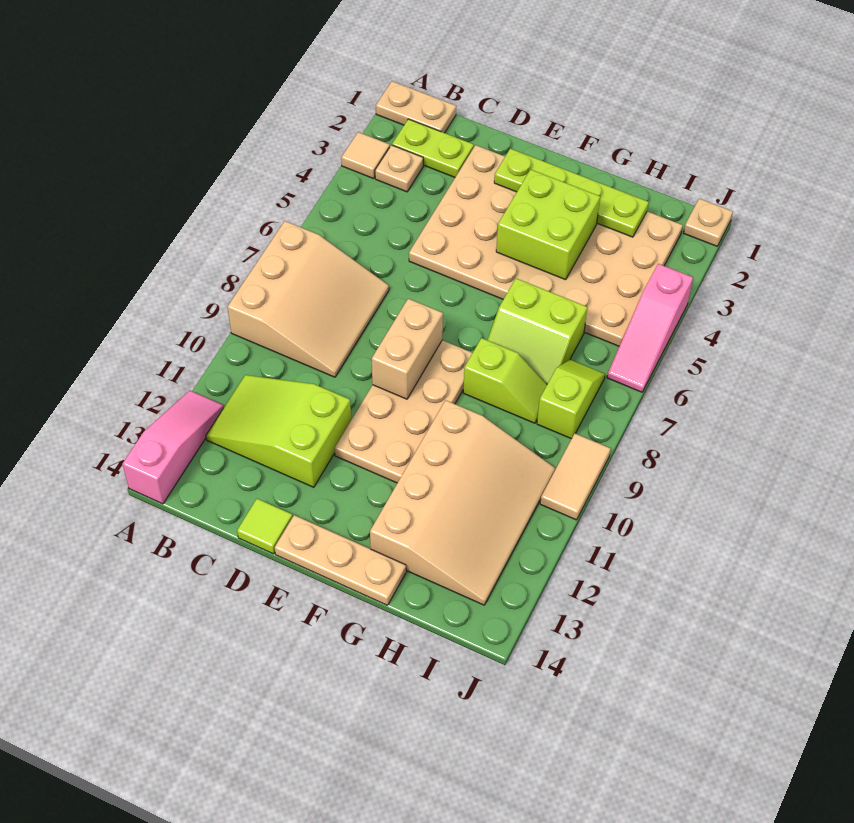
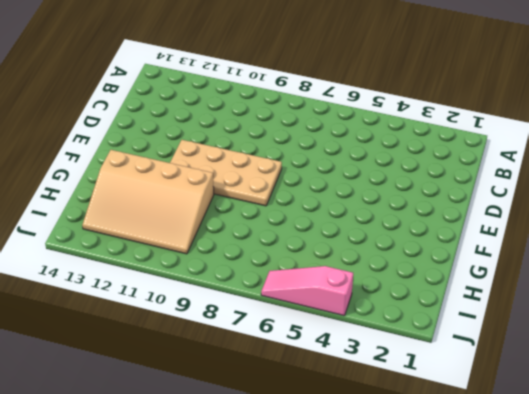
none -> tan 1x2 plate [376,81,456,133]
none -> tan 1x1 tile [341,132,390,179]
none -> tan 3x3 slope [228,221,389,377]

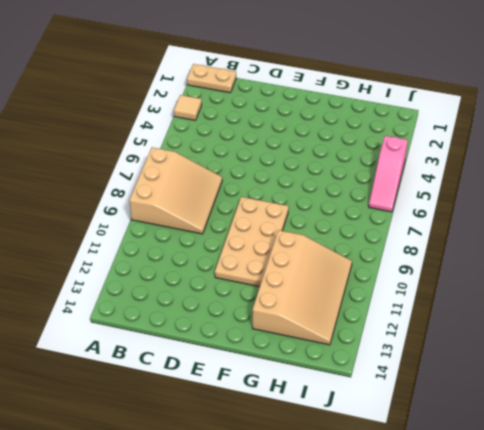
none -> pink 1x3 slope [122,390,224,504]
none -> lime 1x2 plate [392,119,474,177]
none -> tan 1x1 plate [375,145,423,192]

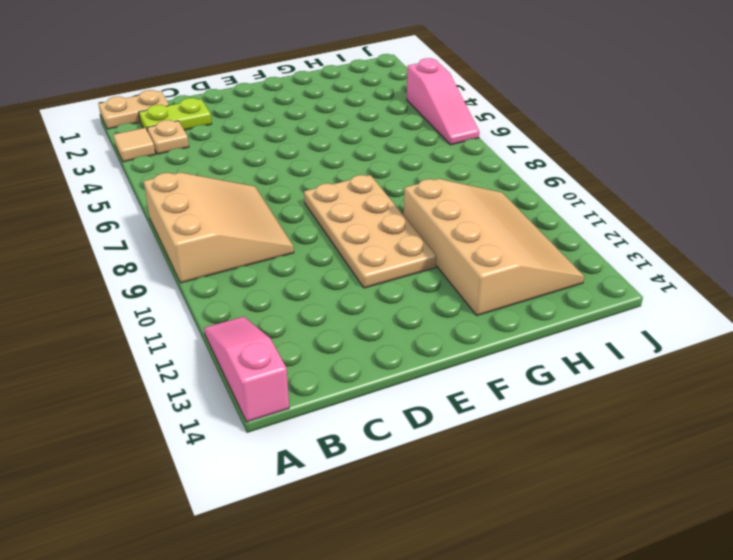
none -> lime 2x3 slope [206,375,351,487]
none -> tan 4x6 plate [409,145,683,346]
none -> lime 1x1 tile [237,499,292,554]

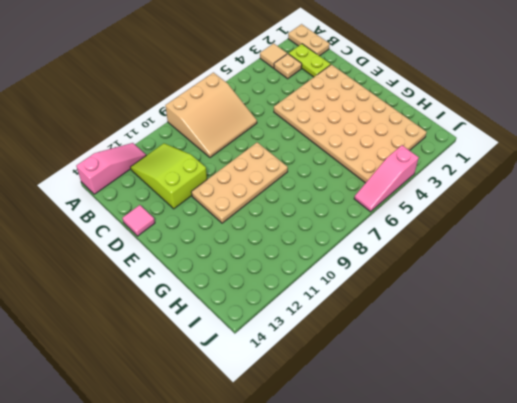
pink 1x1 tile [122,205,155,236] -> lime 1x1 tile [237,499,292,554]
none -> tan 1x3 plate [275,515,406,605]
none -> lime 2x2 slope [488,278,587,384]
none -> lime 1x2 slope [463,338,547,423]

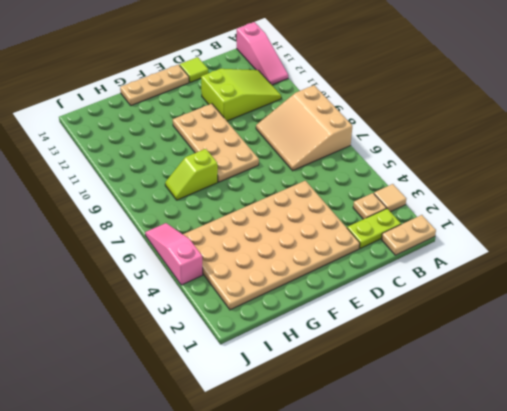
none -> lime 2x2 slope [488,278,587,384]
none -> tan 3x4 slope [370,400,555,605]
none -> lime 1x2 slope [537,360,605,439]

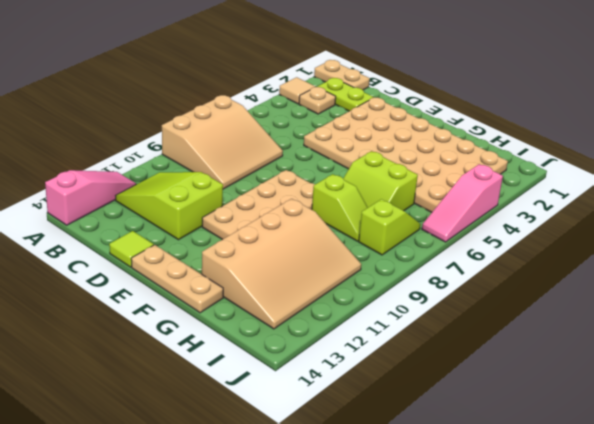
none -> tan 1x1 plate [684,199,733,246]
none -> tan 1x2 tile [540,433,611,520]
none -> lime 1x4 plate [494,149,649,237]

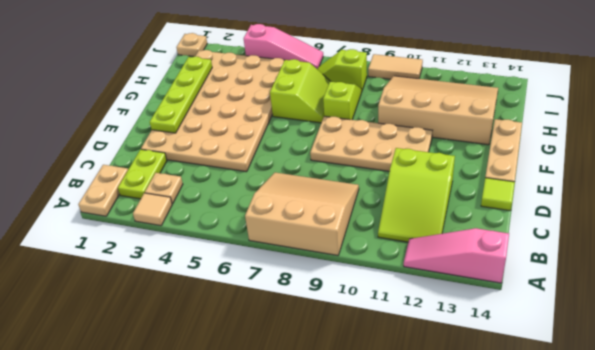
none -> tan 1x2 brick [372,299,443,399]
none -> lime 2x2 brick [496,169,600,280]

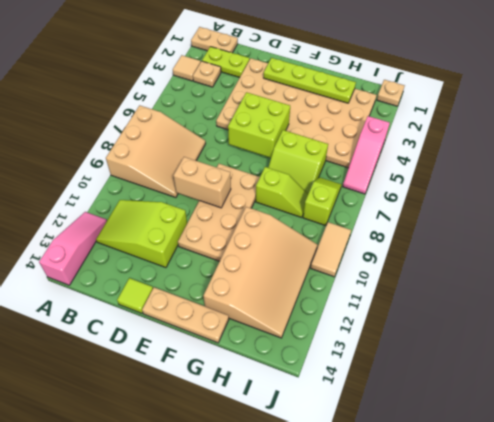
tan 1x2 brick [173,157,231,208] -> tan 1x2 brick turned to [372,299,443,399]
lime 2x2 brick [228,92,290,158] -> lime 2x2 brick moved to [496,169,600,280]

